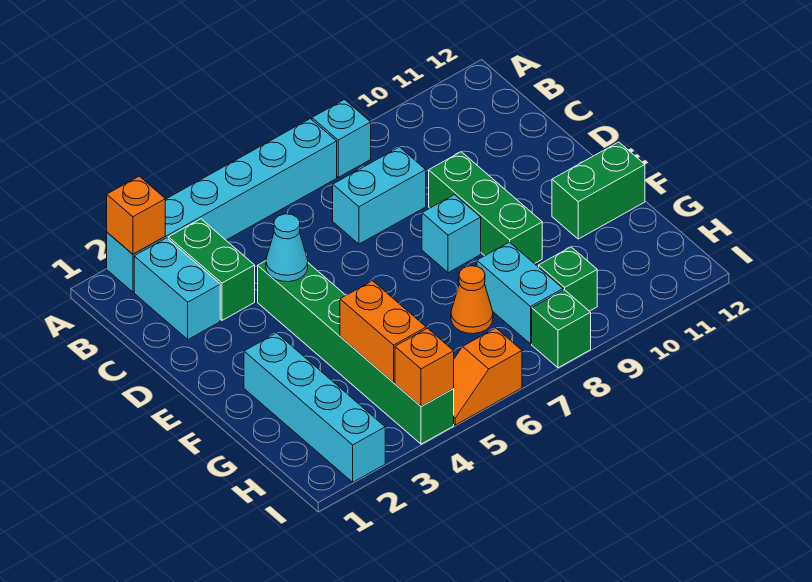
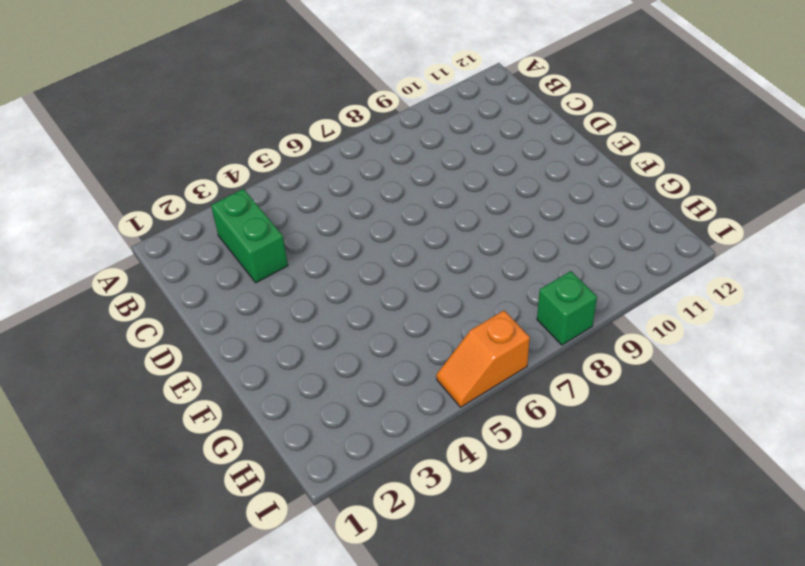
none -> cyan 1x6 brick [107,119,337,292]
none -> cyan 1x1 brick [312,100,371,177]
none -> cyan 1x2 brick [134,238,220,339]

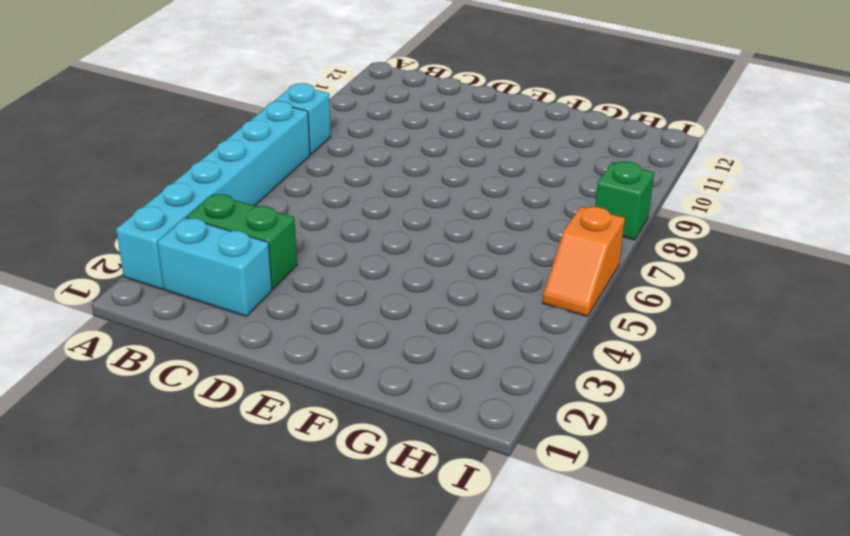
none -> cyan 1x2 brick [333,147,426,244]
none -> green 1x6 brick [258,261,454,444]
none -> green 1x3 brick [429,152,542,264]

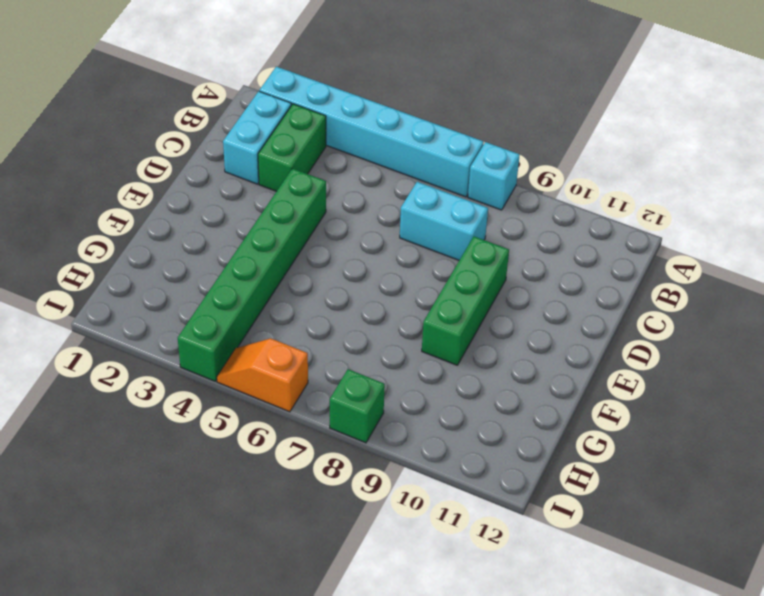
none -> cyan 1x1 brick [422,195,481,273]
none -> cyan 1x4 brick [244,333,385,482]
none -> green 1x2 brick [552,142,645,239]

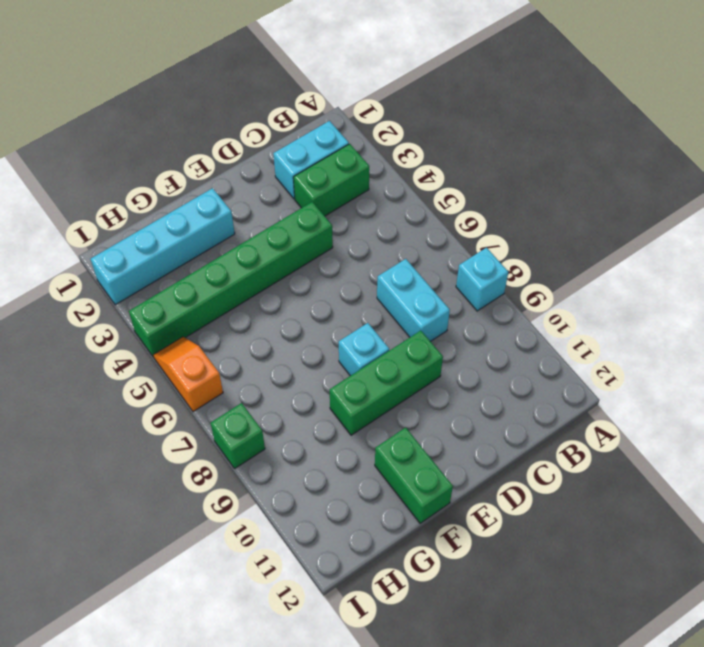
none -> cyan 1x6 brick [107,119,337,292]
none -> orange 1x1 cone [451,266,493,334]
none -> cyan 1x2 brick [477,242,563,344]

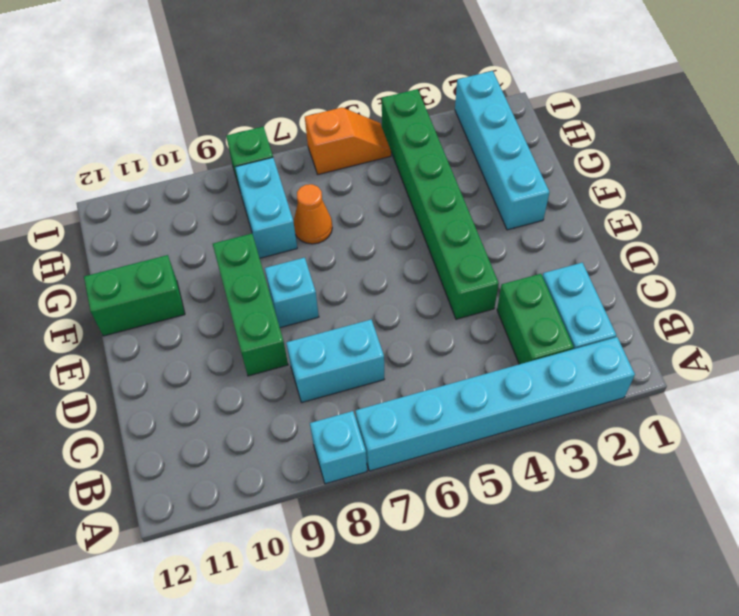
none -> green 1x1 brick [539,247,597,311]
none -> orange 1x1 brick [107,176,165,254]
none -> cyan 1x1 cone [266,214,308,282]

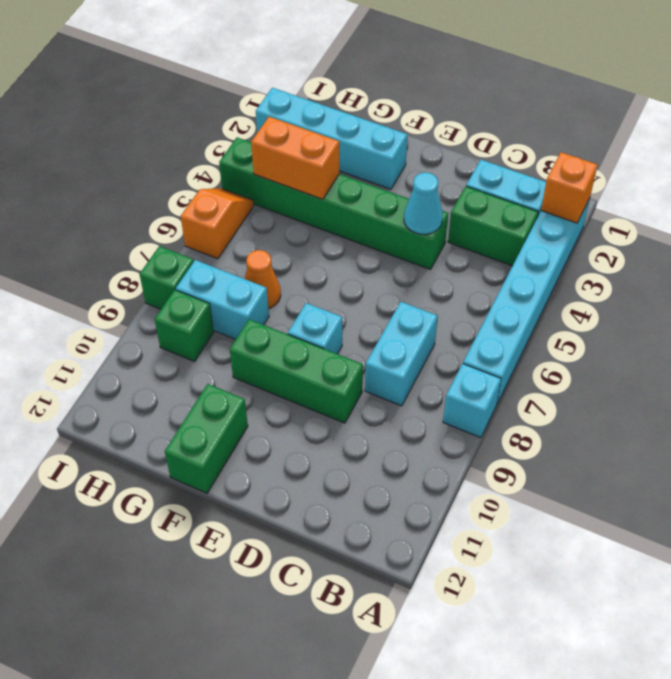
none -> orange 1x1 brick [395,328,454,406]

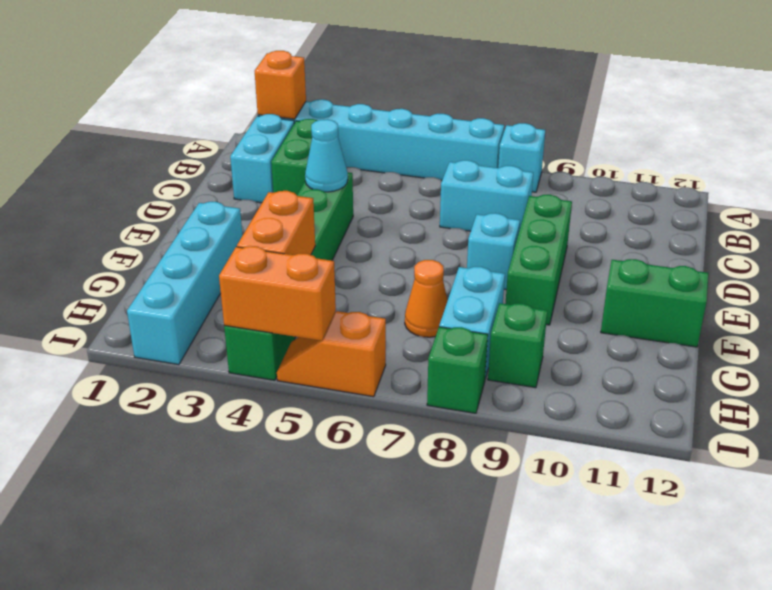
orange 1x2 brick [219,246,336,341] -> orange 1x1 brick [395,328,454,406]

